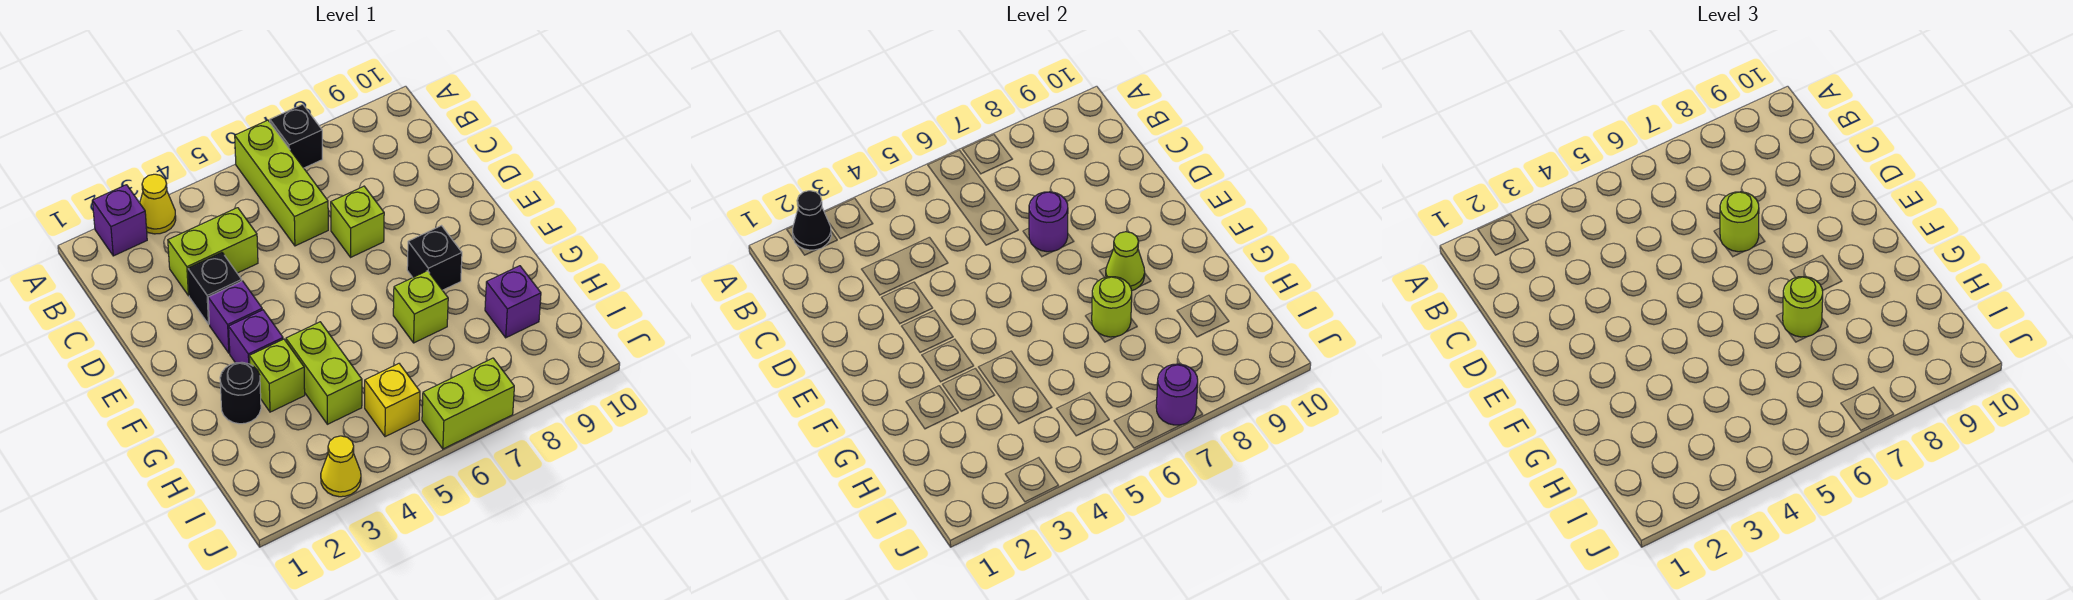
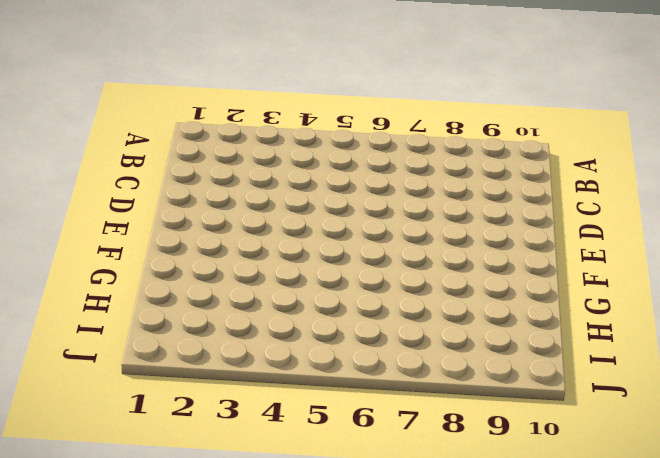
none -> purple 1x1 brick [92,185,147,256]
none -> yellow 1x1 cone [140,174,176,234]
none -> lime 1x3 brick [235,120,328,246]

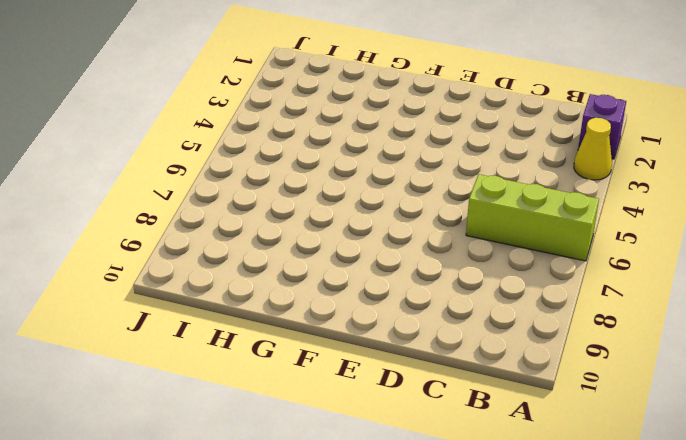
none -> black 1x1 brick [270,104,322,168]
none -> lime 1x2 brick [168,208,258,296]
none -> black 1x1 brick [188,253,242,324]

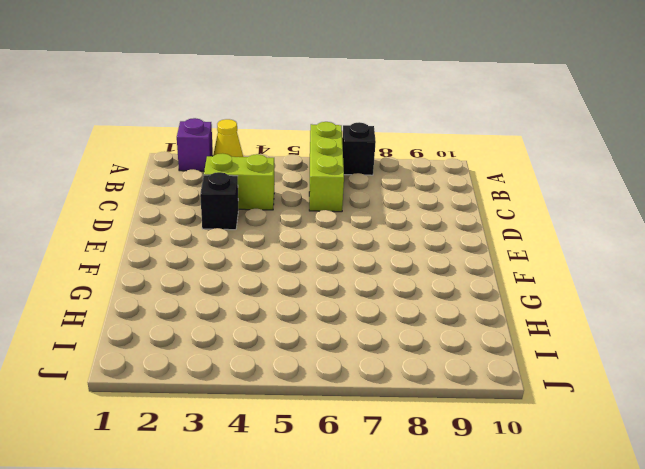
none -> lime 1x1 brick [331,186,384,257]
none -> purple 1x1 brick [208,281,262,353]
none -> purple 1x1 brick [229,310,283,364]

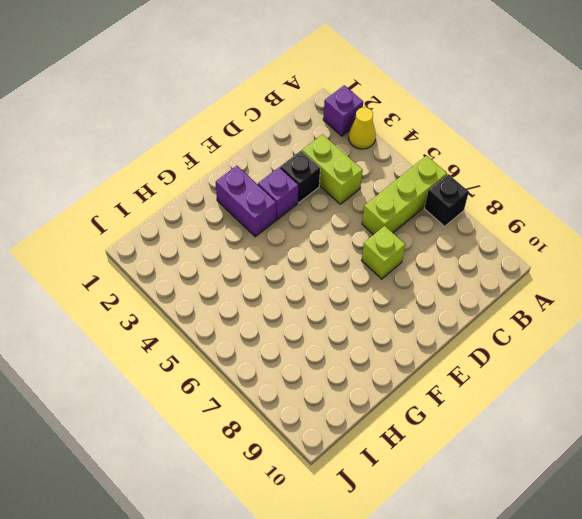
purple 1x2 brick [216,166,276,237] -> purple 1x1 brick [229,310,283,364]
none -> black 1x1 brick [407,226,462,290]
none -> black 1x1 round brick [220,362,261,424]
none -> lime 1x1 brick [249,339,305,412]

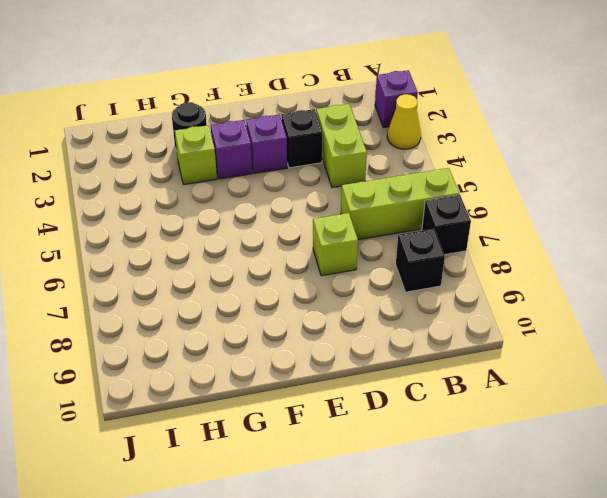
black 1x1 brick [396,229,445,292] -> black 1x1 brick moved to [407,226,462,290]
none -> lime 1x2 brick [286,322,362,424]
none -> lime 1x1 brick [393,271,448,343]
none -> purple 1x1 brick [485,266,541,338]

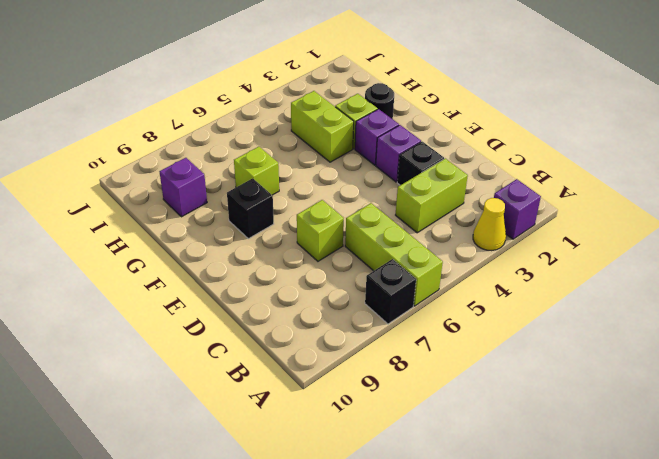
none -> yellow 1x1 brick [365,364,420,437]
none -> yellow 1x1 cone [321,436,361,497]
none -> lime 1x2 brick [422,358,514,449]

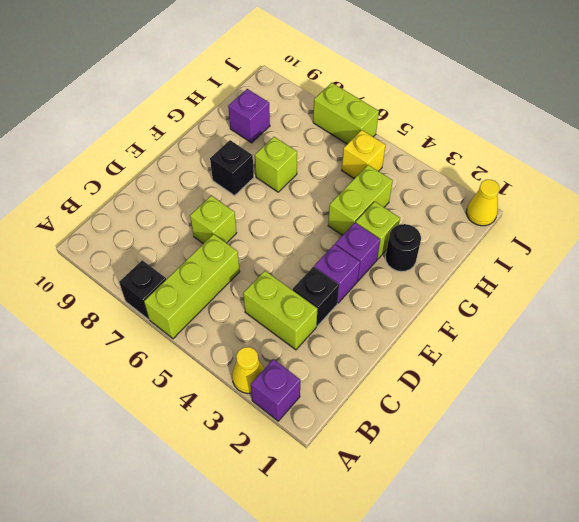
yellow 1x1 cone [466,180,500,226] -> yellow 1x1 cone moved to [321,436,361,497]
none -> black 1x1 cone [793,191,831,250]
none -> purple 1x1 round brick [1029,192,1068,252]
none -> lime 1x1 cone [1106,232,1145,291]

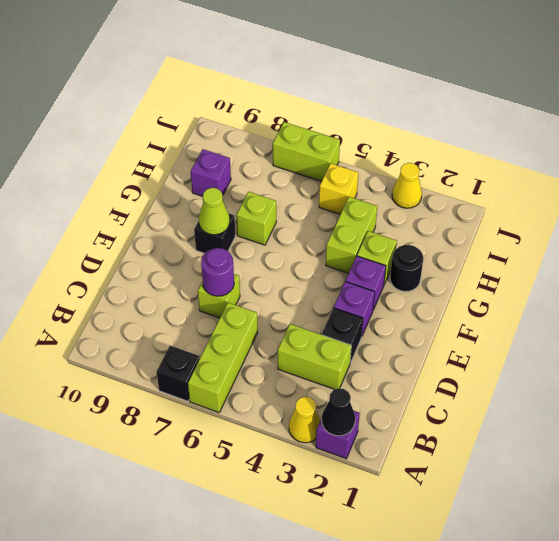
none -> lime 1x1 round brick [1092,277,1132,337]
none -> purple 1x1 round brick [1156,364,1198,425]
none -> lime 1x1 round brick [1720,192,1759,252]

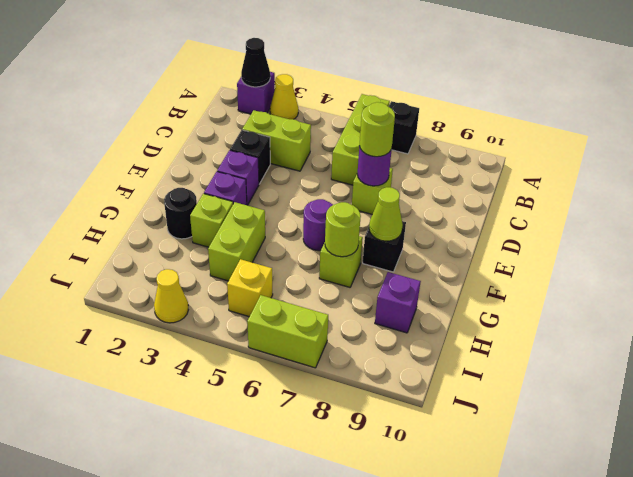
purple 1x1 round brick [303,199,333,251] -> purple 1x1 round brick moved to [1156,364,1198,425]
none -> lime 1x1 round brick [1783,277,1823,337]

